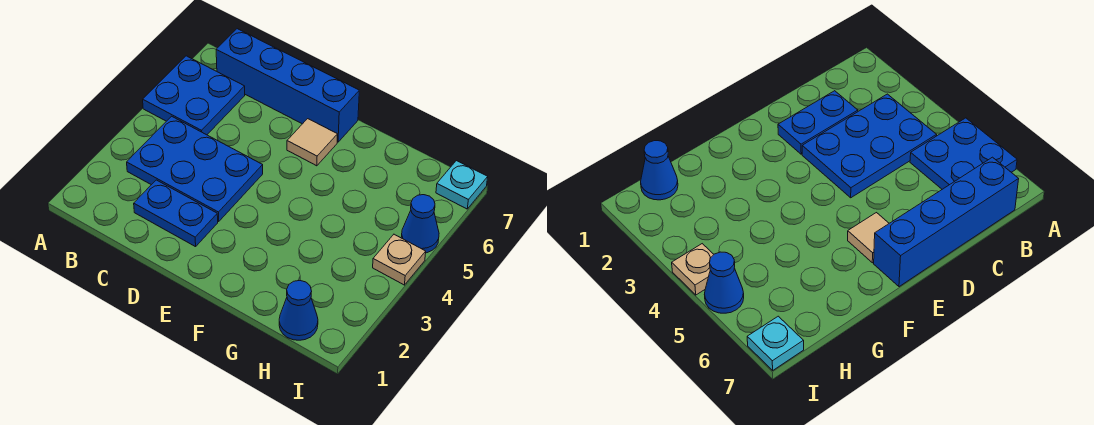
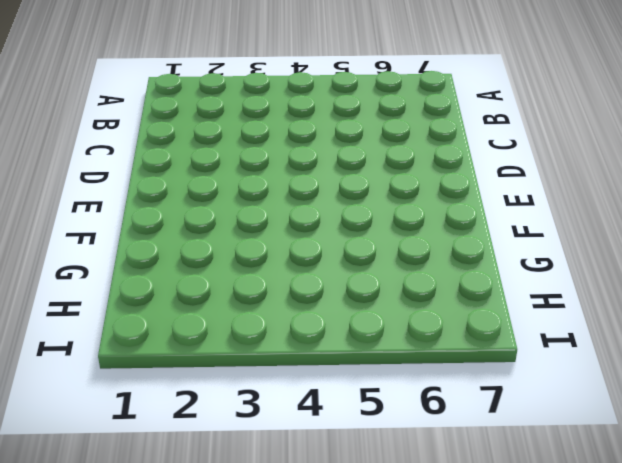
none -> blue 2x2 plate [143,56,245,135]
none -> blue 2x3 plate [127,116,263,221]

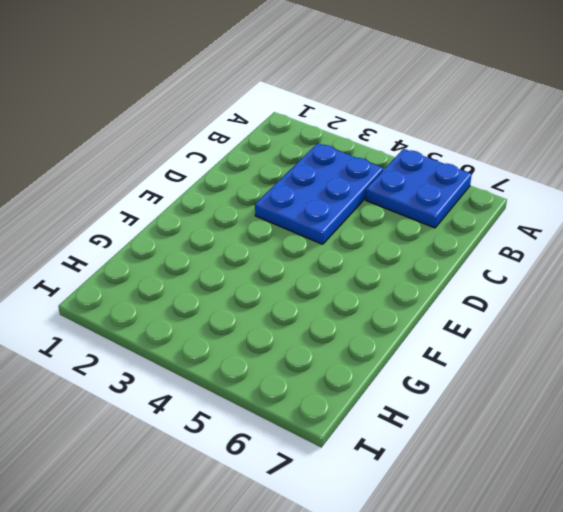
none -> blue 1x4 brick [216,29,359,142]
none -> blue 1x2 plate [134,180,218,247]

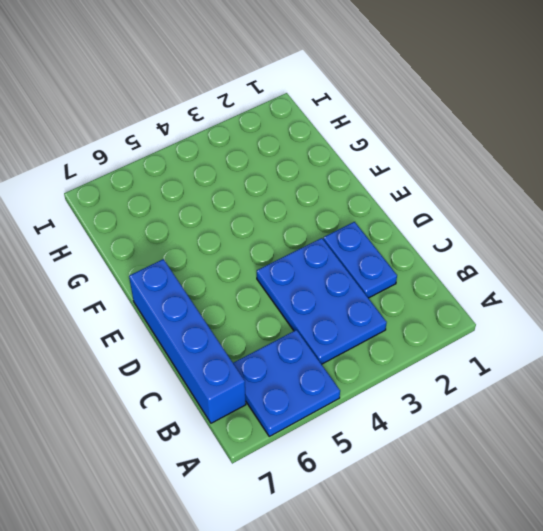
none -> tan 1x1 tile [287,119,337,166]
none -> blue 1x1 cone [279,281,318,340]

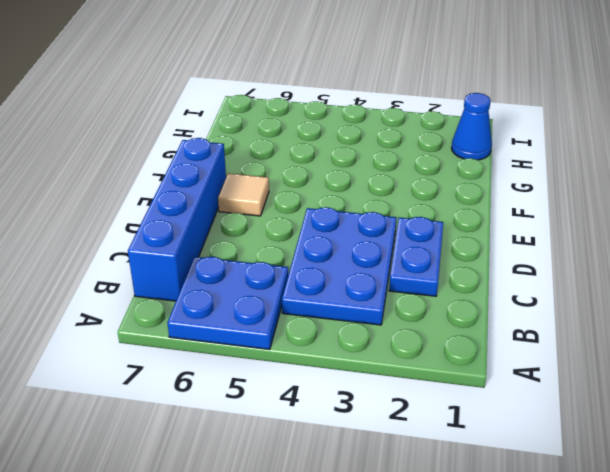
none -> tan 1x1 plate [373,234,426,285]
none -> blue 1x1 cone [401,195,439,253]

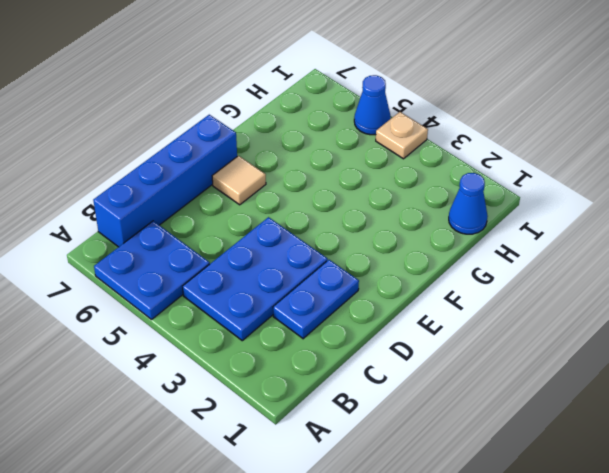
none -> cyan 1x1 plate [436,161,488,209]

